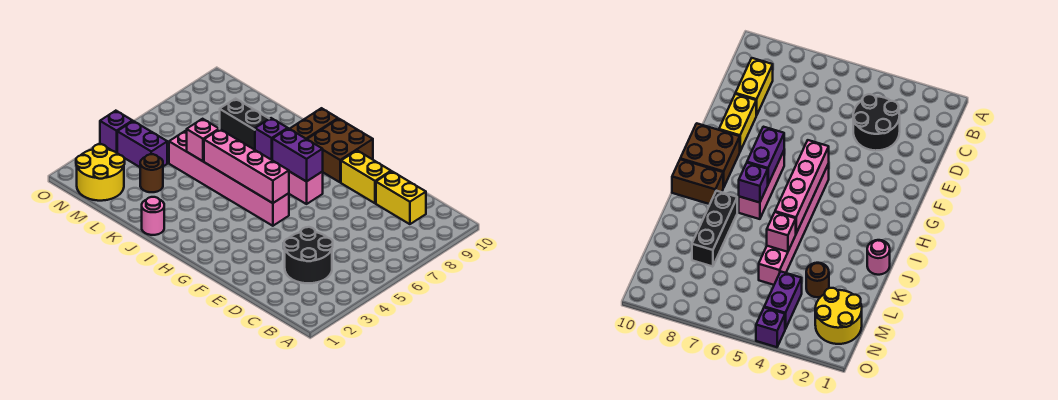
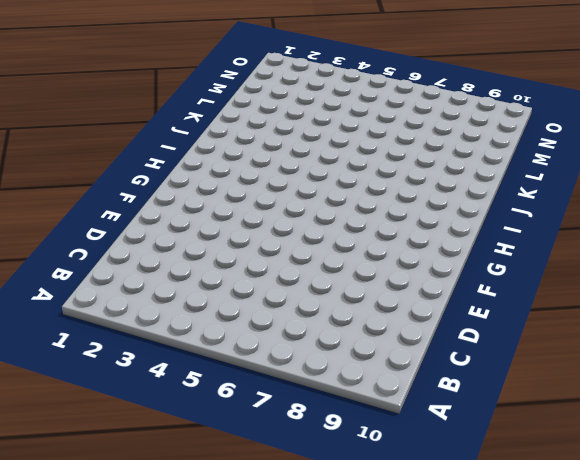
none -> black 2x2 round brick [284,227,333,283]
none -> yellow 1x2 brick [376,171,426,224]
none -> yellow 1x2 brick [341,151,391,203]

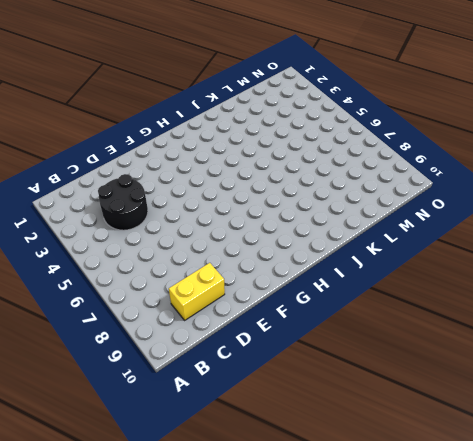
none -> yellow 1x2 brick [341,151,391,203]
none -> pink 1x6 brick [169,131,289,226]
none -> pink 1x3 brick [289,171,323,204]

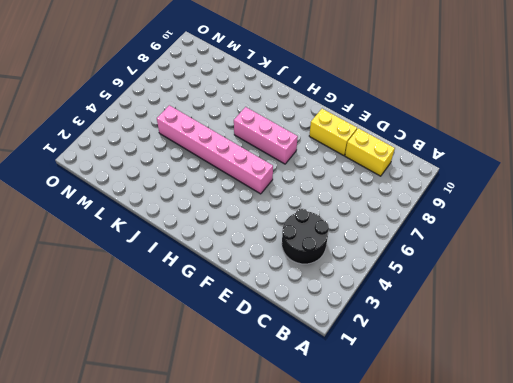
none -> brown 2x2 brick [307,119,373,182]
none -> brown 1x2 brick [290,108,338,139]
none -> pink 1x1 round brick [142,197,164,235]

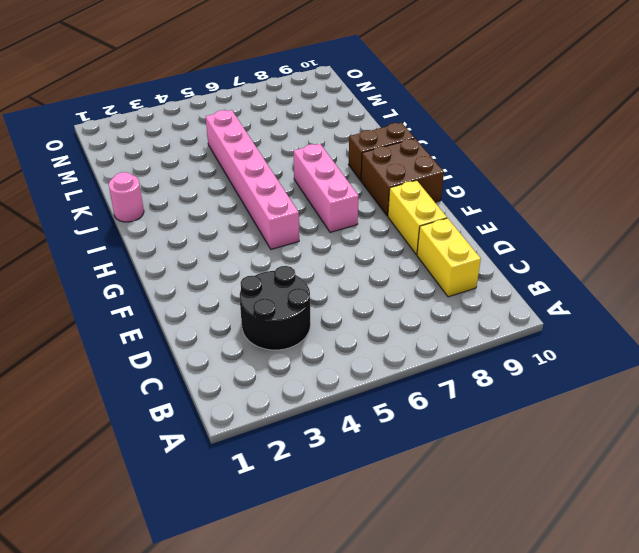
none -> black 1x3 brick [220,99,269,150]
none -> brown 1x1 round brick [140,154,163,192]
none -> yellow 2x2 round brick [76,144,125,201]

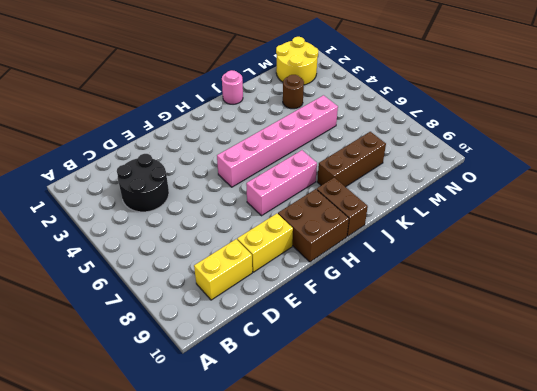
brown 1x3 brick [317,132,386,187] -> black 1x3 brick [220,99,269,150]
none -> purple 1x2 brick [117,121,167,167]
none -> purple 1x1 brick [100,111,132,153]
none -> pink 1x4 brick [204,129,289,203]

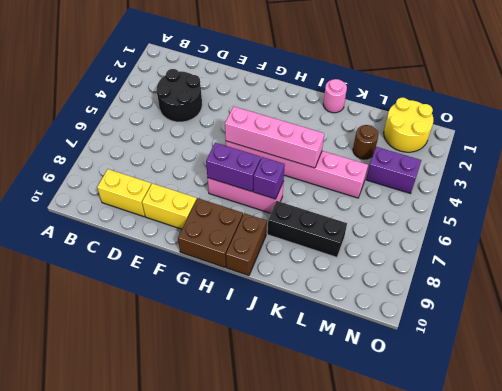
none -> purple 1x1 brick [100,111,132,153]
none -> pink 1x1 brick [187,119,219,161]

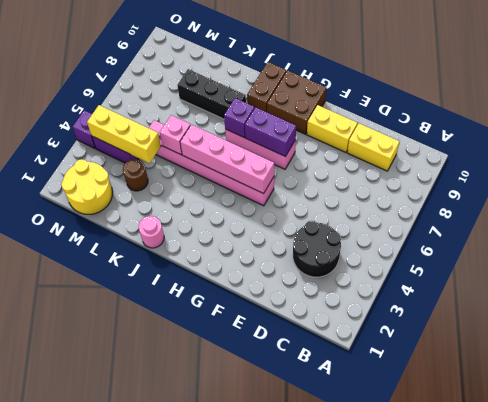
yellow 1x3 brick [87,105,161,163] -> none

